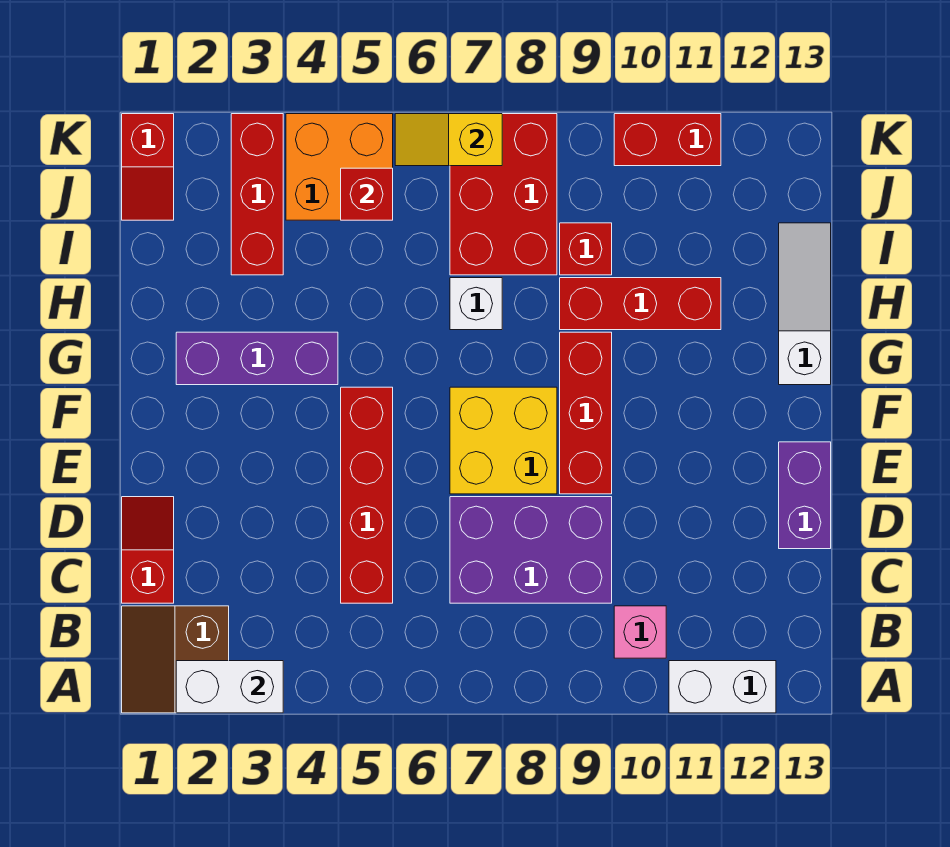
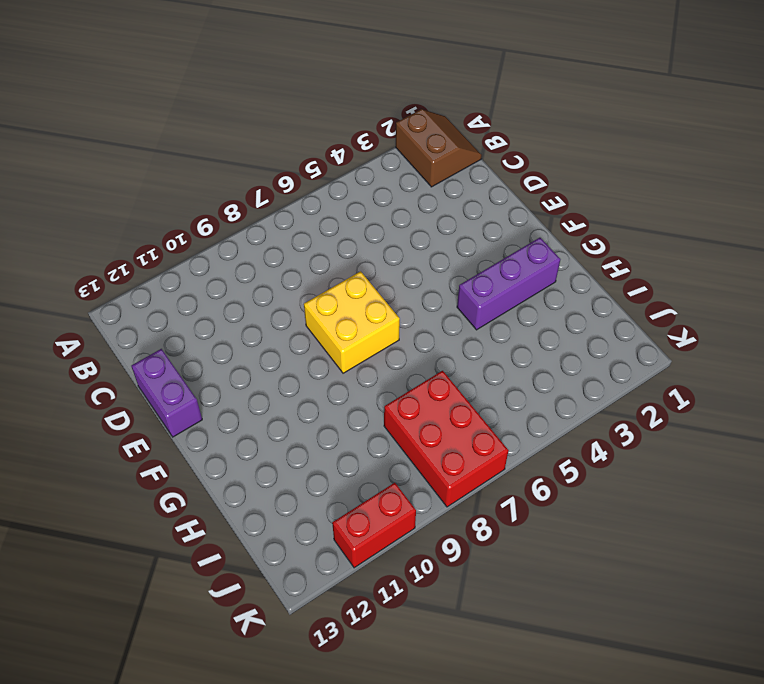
none -> white 1x2 brick [669,661,776,713]
none -> pink 1x1 brick [614,606,666,658]
none -> red 1x2 slope [122,497,174,603]

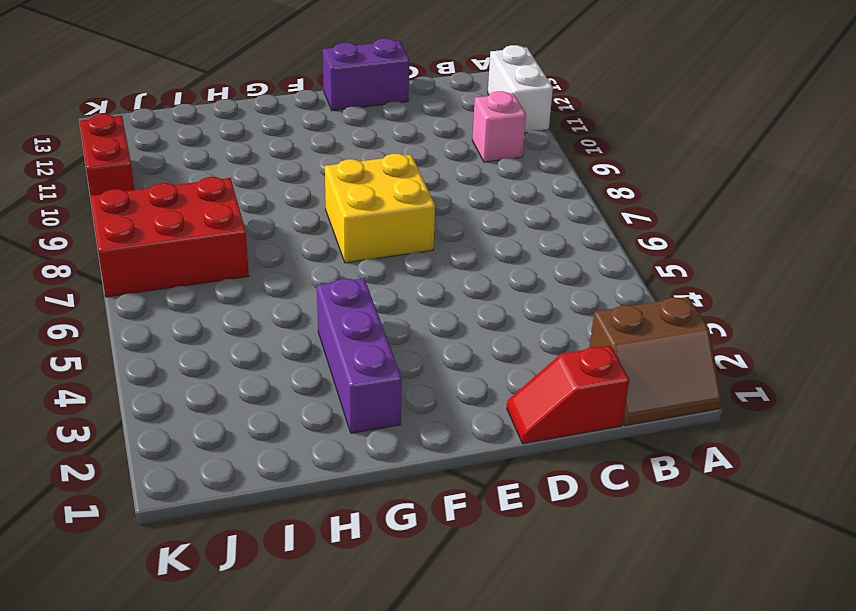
none -> red 1x4 brick [341,387,393,603]
none -> purple 2x3 brick [450,497,612,603]
none -> red 1x3 brick [560,332,612,494]

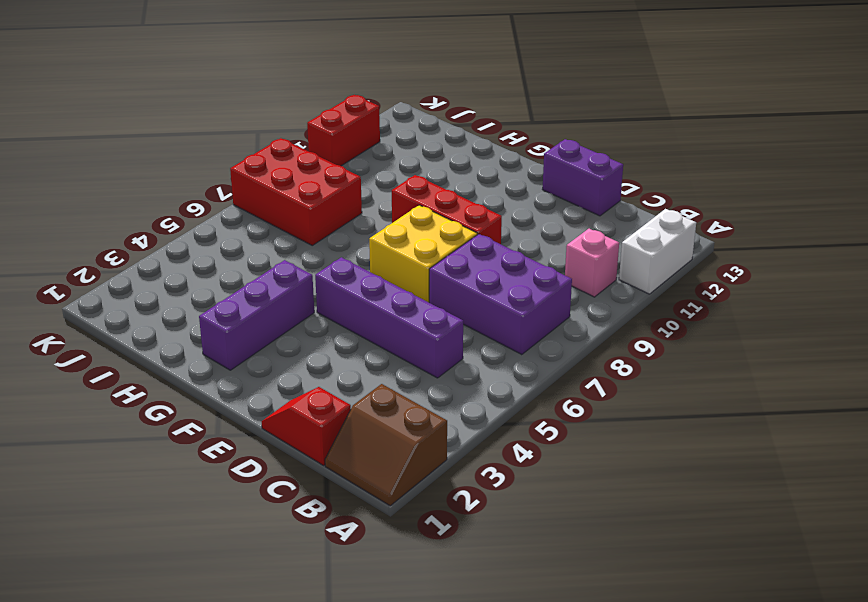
purple 2x3 brick [429,234,572,355] -> purple 2x3 brick turned to [450,497,612,603]
purple 1x4 brick [315,257,463,378] -> red 1x4 brick [341,387,393,603]
none -> white 1x3 slope [779,223,831,385]
none -> white 1x1 brick [450,278,502,330]
none -> red 1x3 brick [560,278,721,330]

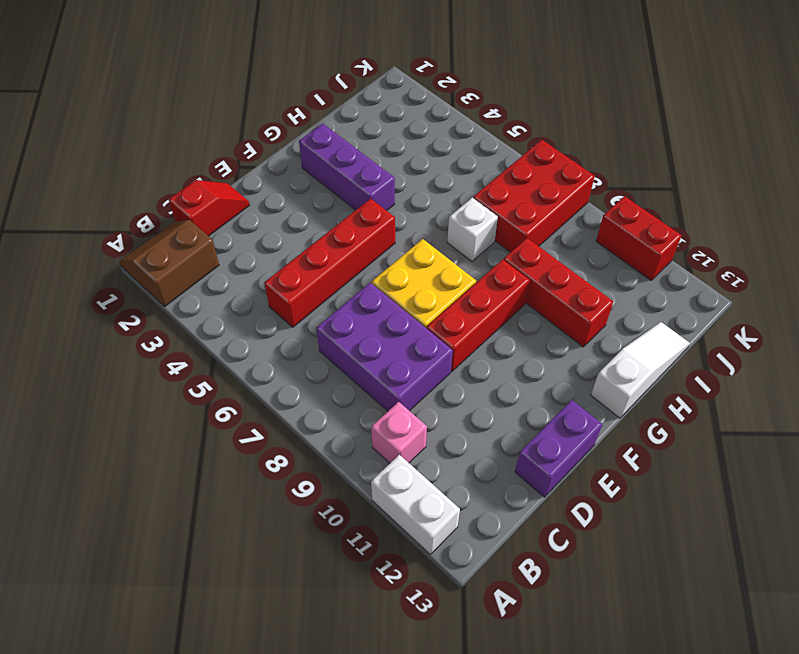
none -> red 1x3 brick [231,114,283,275]
none -> red 1x1 brick [560,223,612,275]
none -> red 1x2 slope [122,114,174,220]

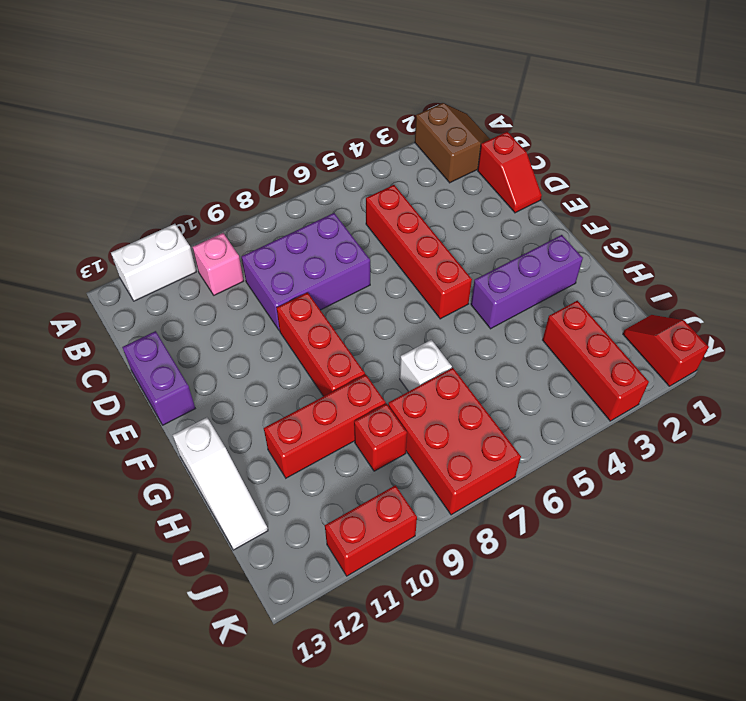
none -> yellow 2x2 brick [450,387,557,494]
none -> orange 2x2 brick [286,114,393,220]
none -> white 1x2 brick [176,661,283,713]

